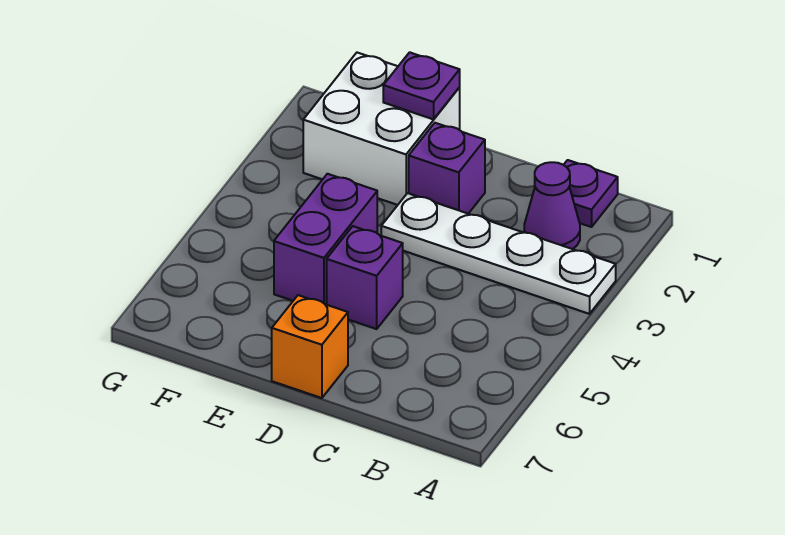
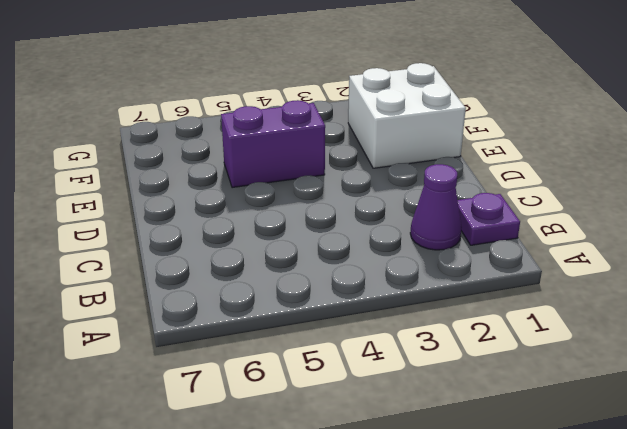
none -> white 1x4 plate [381,193,616,314]
none -> purple 1x1 brick [409,123,485,214]

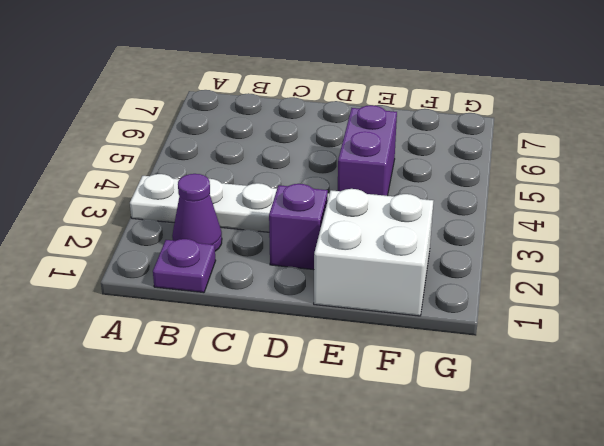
none -> purple 1x1 brick [327,226,403,329]
none -> orange 1x1 brick [272,295,348,398]

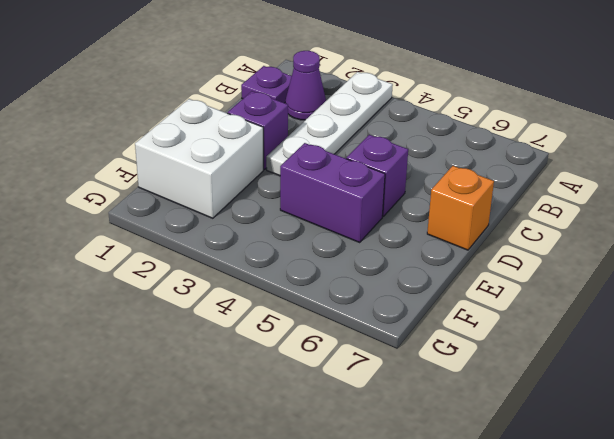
none -> purple 1x1 plate [383,52,460,119]

